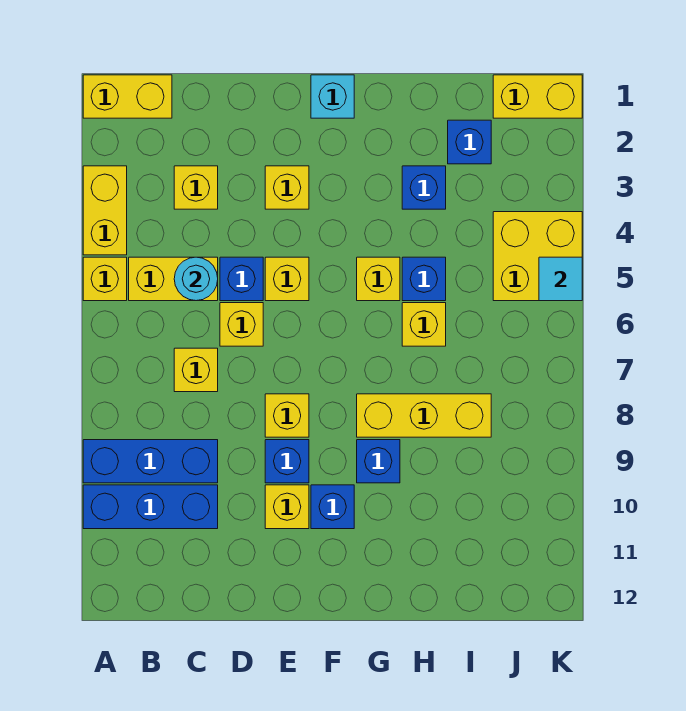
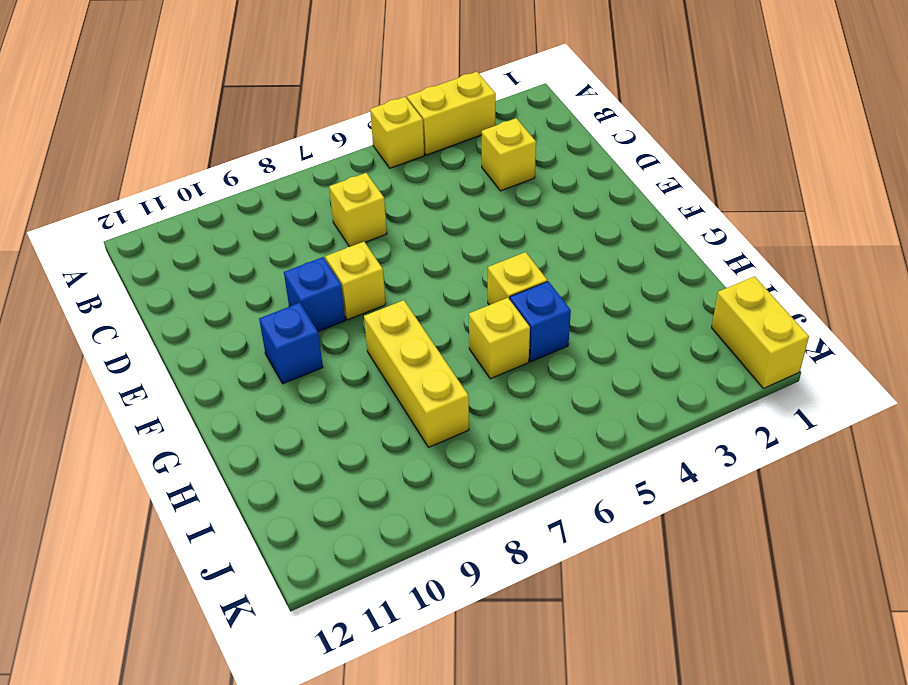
none -> yellow 1x2 brick [83,75,172,118]
none -> blue 1x3 brick [83,440,218,483]
none -> blue 1x3 brick [83,485,218,529]

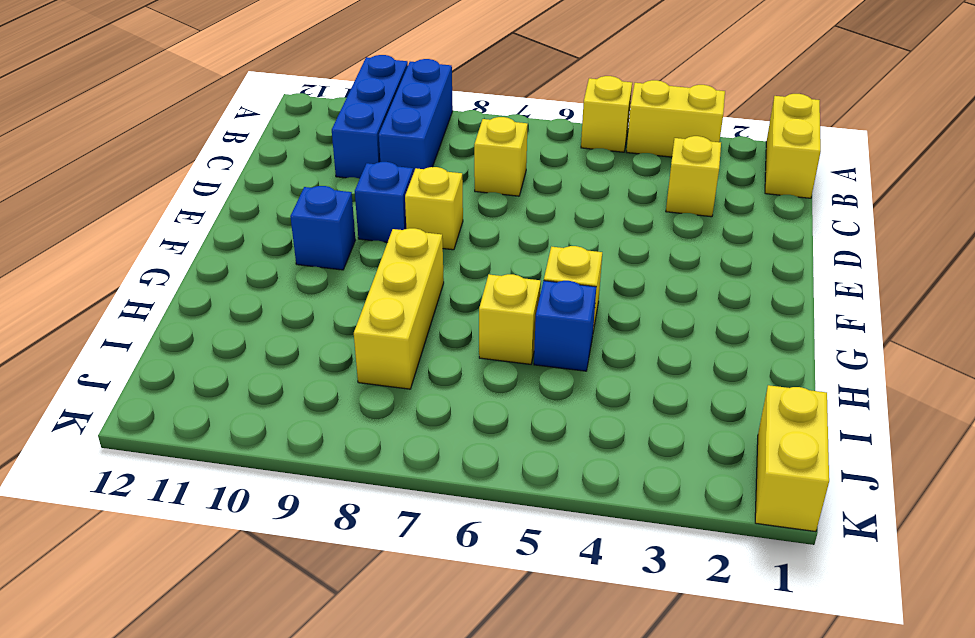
none -> yellow 1x2 brick [129,257,218,301]
none -> blue 1x1 brick [220,257,263,301]
none -> yellow 1x1 brick [220,303,263,346]

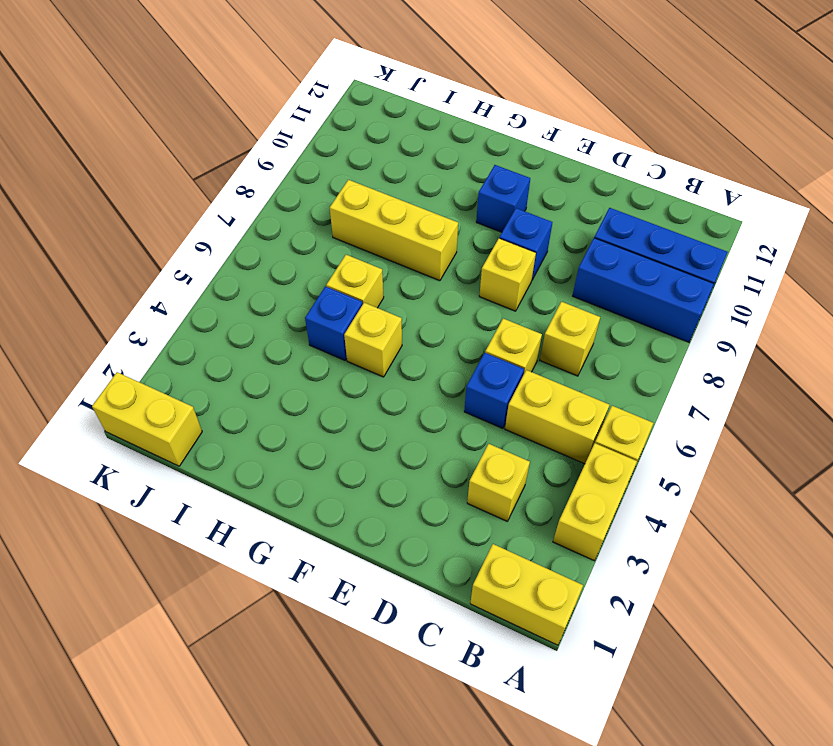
none -> yellow 1x1 brick [265,166,309,209]
none -> yellow 1x1 brick [265,257,309,301]
none -> yellow 1x1 brick [265,485,309,529]

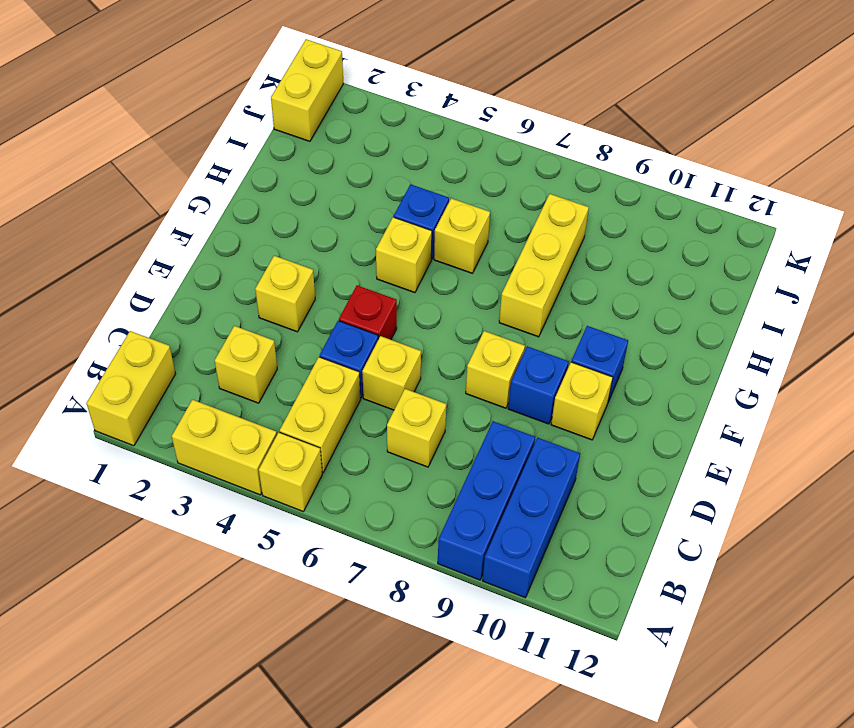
red 1x1 brick [339,285,397,340] -> yellow 1x1 brick [265,257,309,301]
none -> cyan 1x1 brick [311,75,354,118]
none -> blue 1x1 brick [357,440,400,483]
none -> blue 1x1 brick [402,166,446,209]

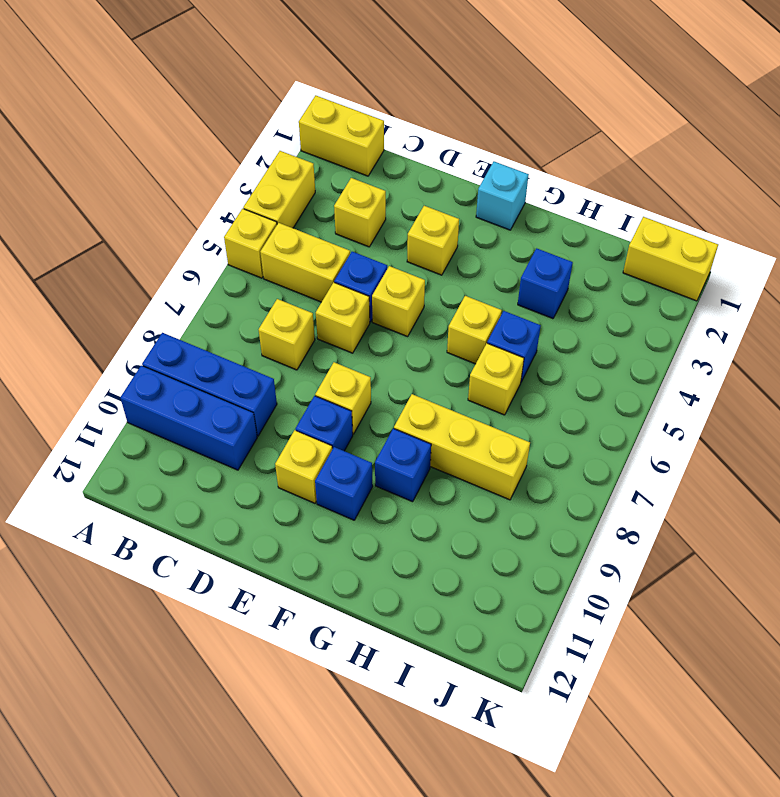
none -> blue 1x1 brick [448,120,491,164]
none -> yellow 2x2 brick [493,212,582,301]
none -> cyan 1x1 round brick [174,257,218,301]

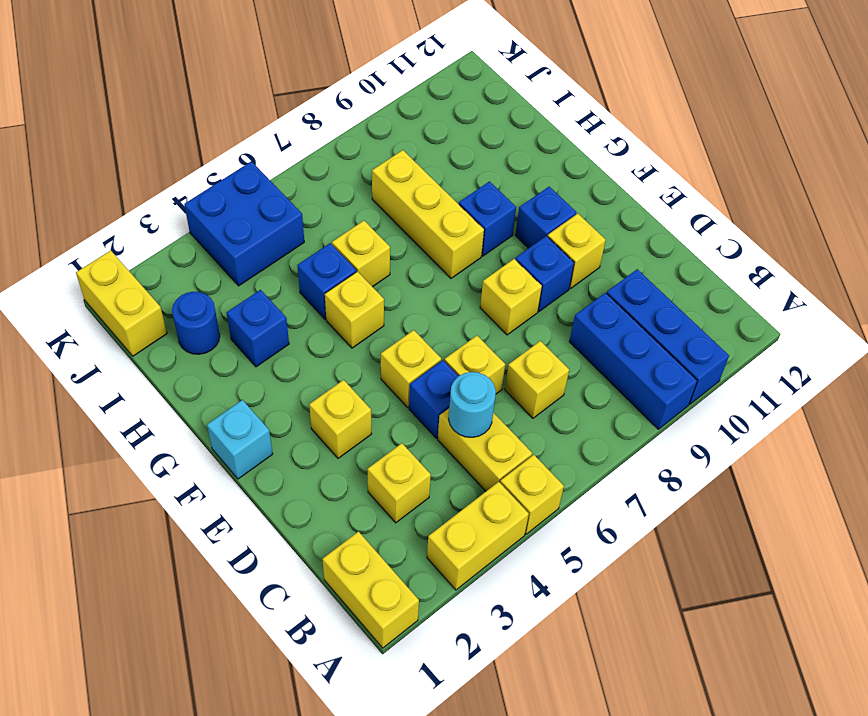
blue 1x1 round brick [172,292,220,354] -> blue 1x1 brick [448,120,491,164]
blue 2x2 brick [184,161,304,286] -> yellow 2x2 brick [493,212,582,301]
none -> cyan 1x1 tile [539,257,582,301]

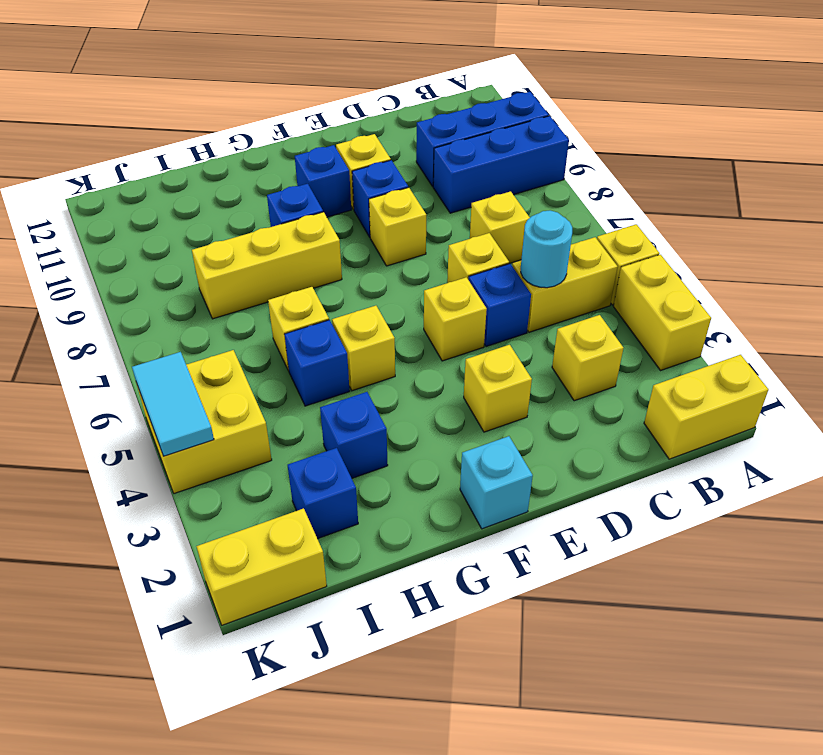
cyan 1x2 tile [132,352,214,456] -> cyan 1x1 tile [539,257,582,301]

